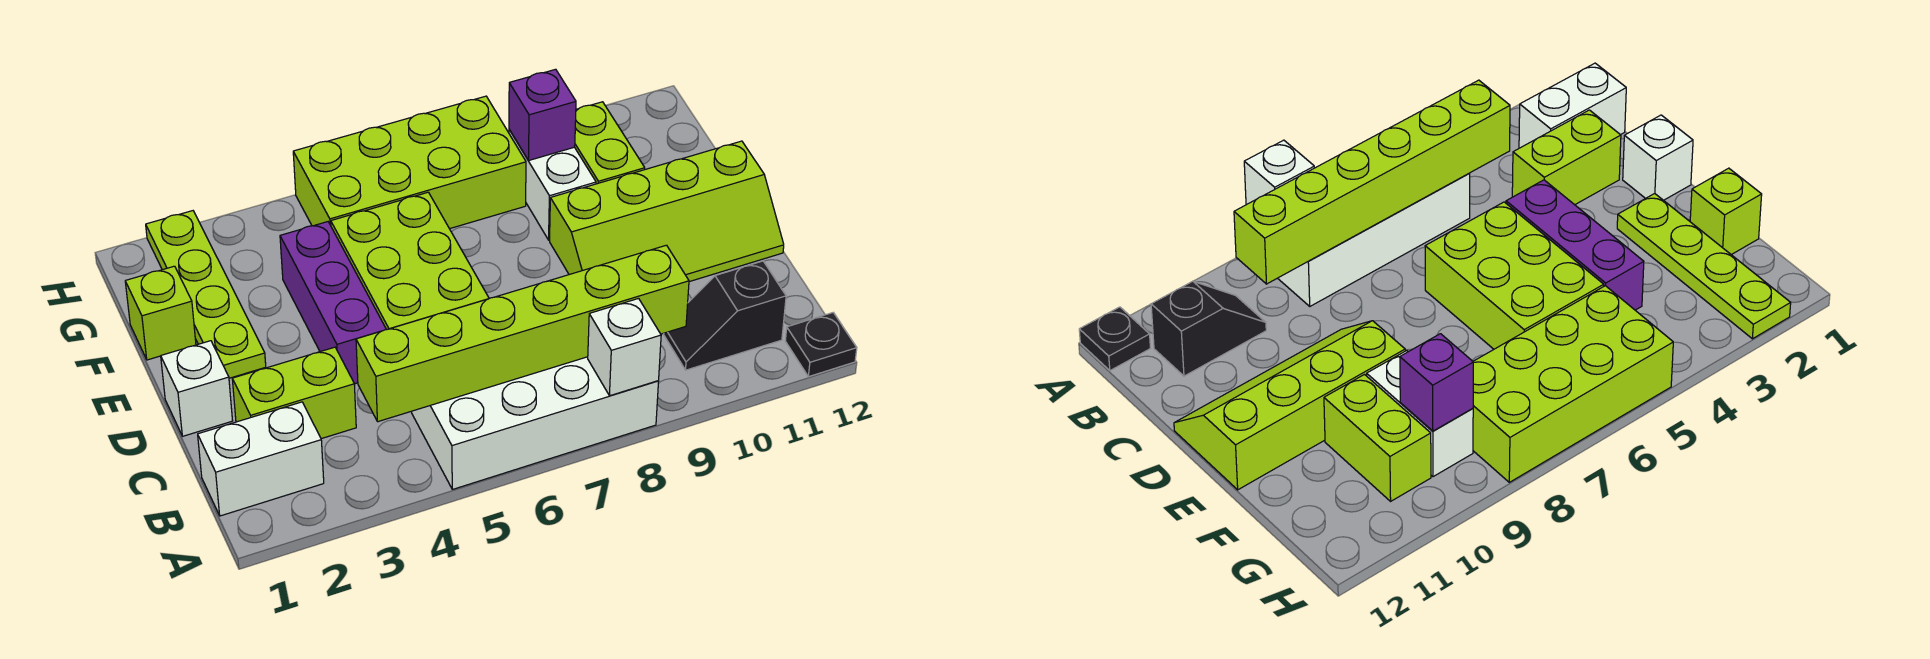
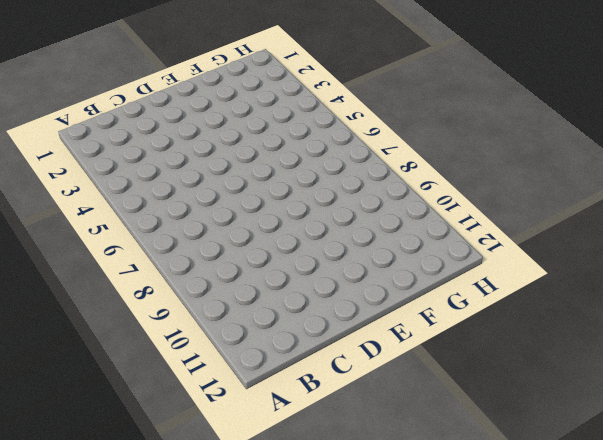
none -> white 2x4 brick [411,357,659,489]
none -> black 1x1 plate [785,313,857,377]
none -> white 1x2 brick [198,402,324,516]

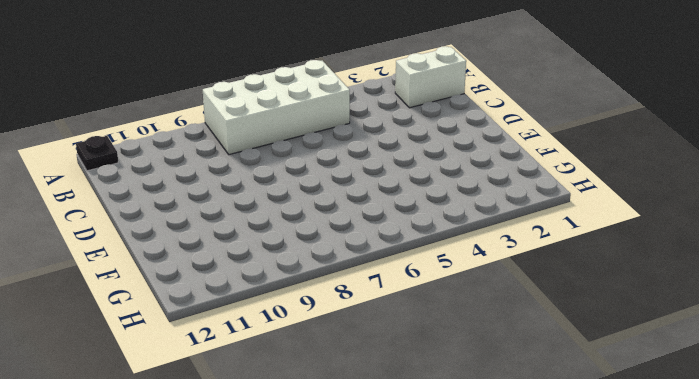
none -> black 1x2 slope [664,261,786,370]
none -> lime 1x2 brick [232,347,356,439]
none -> white 1x1 brick [161,341,233,436]

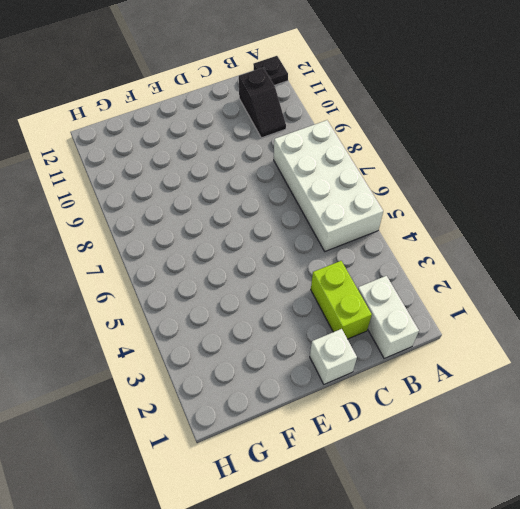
none -> purple 1x3 brick [280,222,386,384]
none -> lime 2x3 brick [331,192,489,330]
none -> lime 2x4 slope [550,141,784,282]

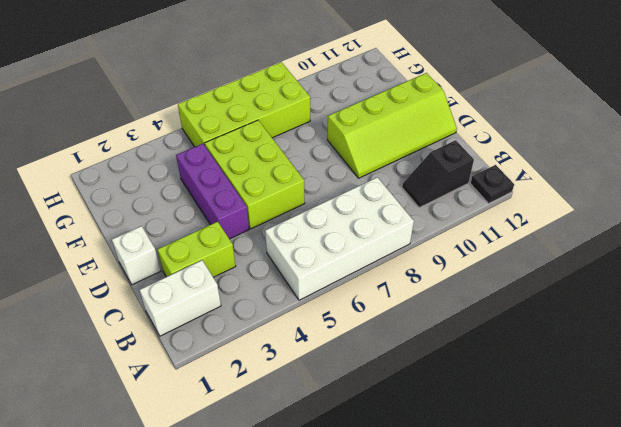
none -> lime 1x4 plate [146,211,266,378]
none -> lime 1x1 brick [125,266,196,360]
none -> white 1x2 brick [509,130,596,240]

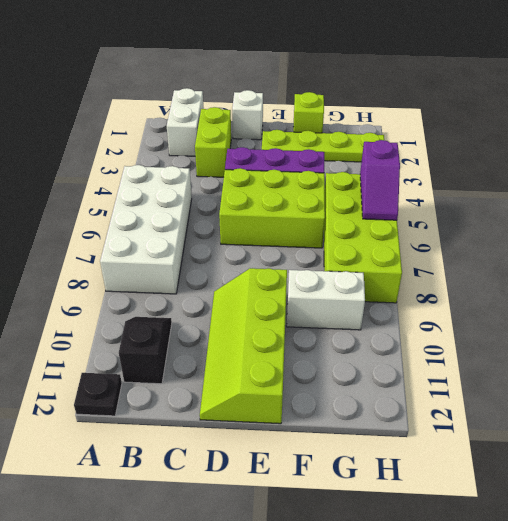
purple 1x2 slope [360,140,400,220] -> none
none -> lime 1x2 brick [575,102,645,184]
none -> white 1x1 brick [588,299,661,396]
none -> lime 1x6 brick [356,245,689,422]

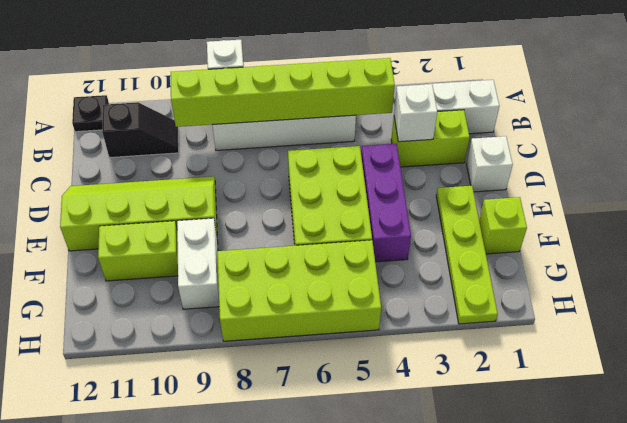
white 1x1 brick [394,84,437,142] -> none
lime 1x2 brick [98,221,178,281] -> lime 1x2 brick turned to [575,102,645,184]
none -> purple 1x1 brick [509,69,576,161]

